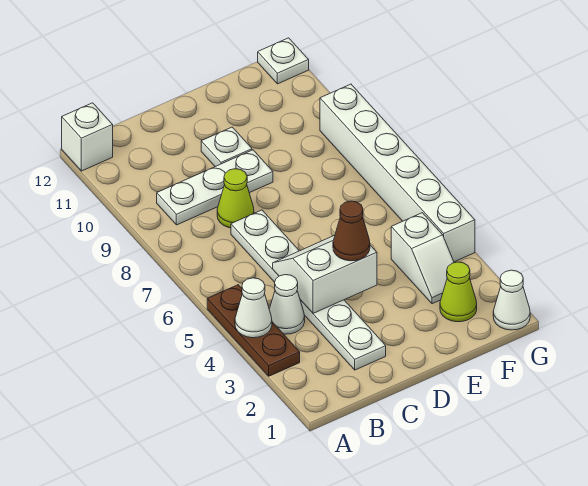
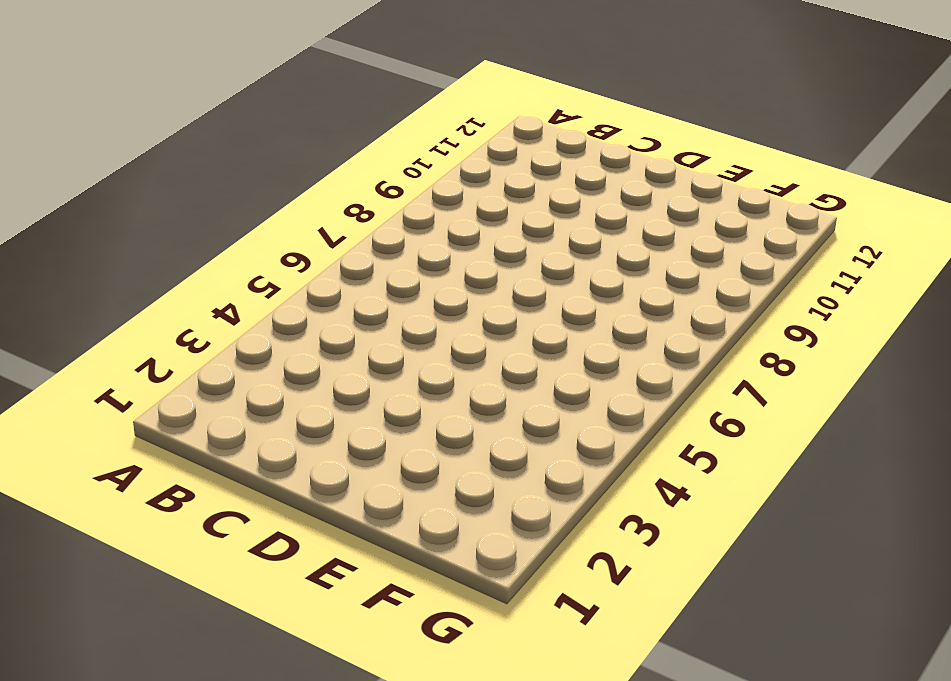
none -> brown 1x3 plate [207,285,300,376]
none -> white 1x1 brick [62,103,113,171]
none -> white 1x1 cone [269,275,305,334]

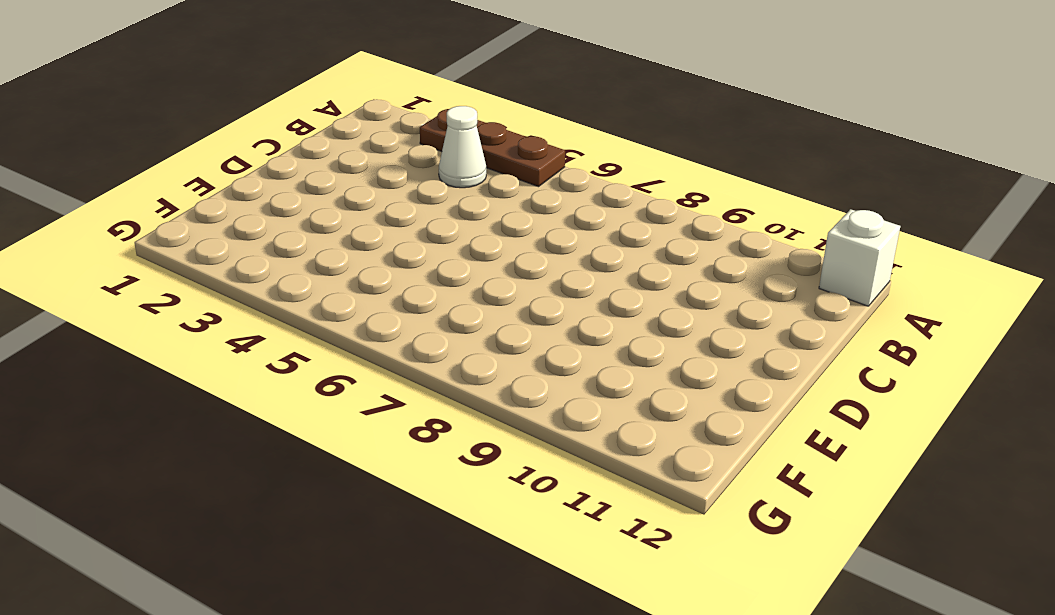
none -> white 1x3 plate [157,150,273,225]
none -> white 1x6 plate [231,210,386,370]
none -> lime 1x1 cone [217,169,254,228]

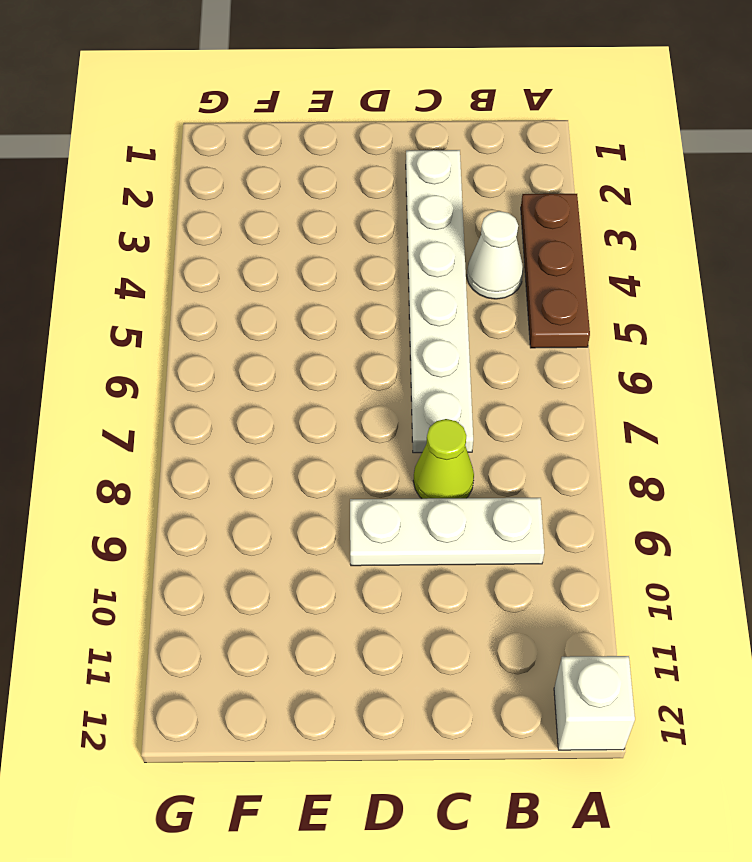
none -> white 1x1 plate [201,127,252,167]
none -> lime 1x1 cone [440,262,477,322]
none -> white 1x2 slope [391,213,454,304]

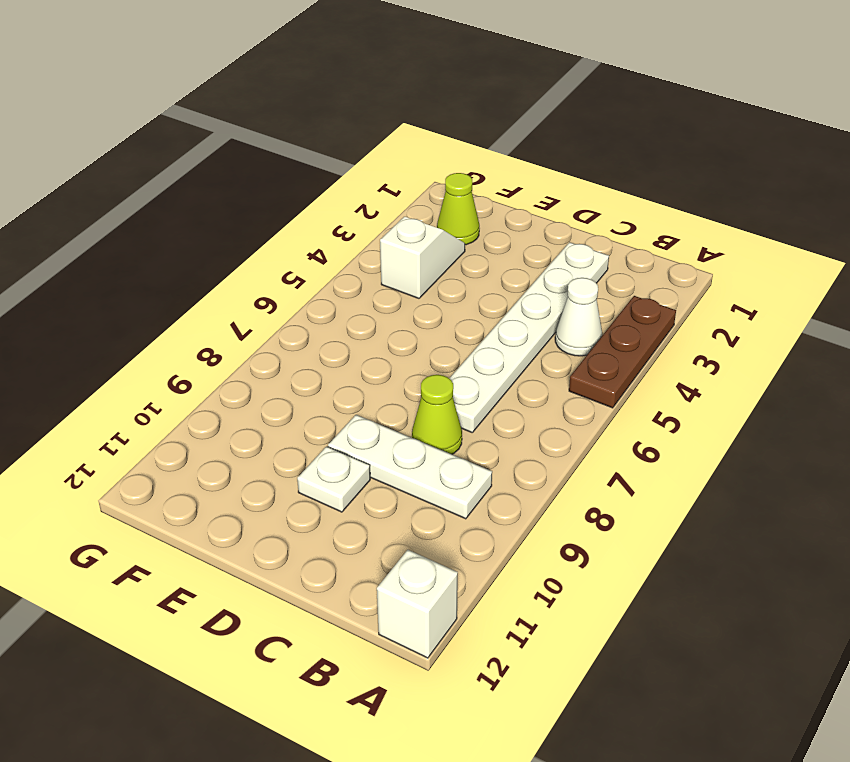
none -> white 1x1 cone [493,270,530,330]
none -> white 1x6 brick [320,84,475,262]
none -> white 1x1 plate [258,38,309,84]

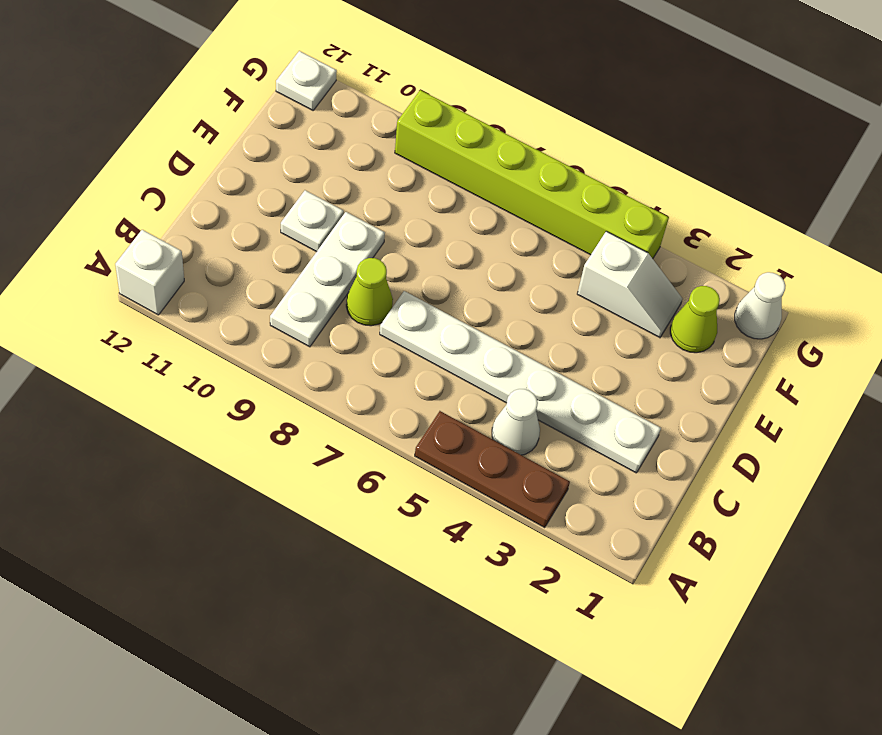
lime 1x6 brick [395,90,669,259] -> white 1x6 brick [320,84,475,262]
none -> white 1x1 cone [235,278,272,338]
none -> white 2x2 slope [273,235,377,313]
none -> brown 1x1 cone [333,201,370,261]

